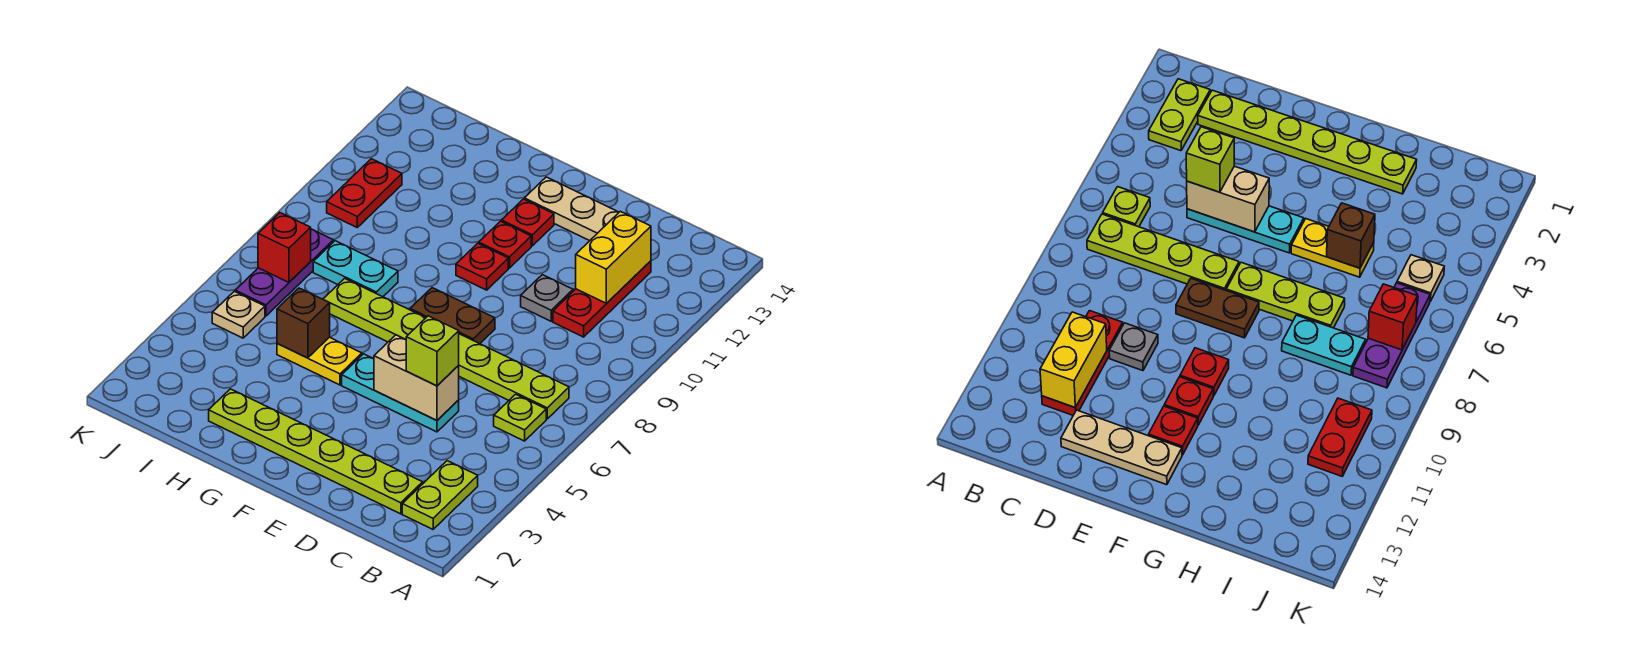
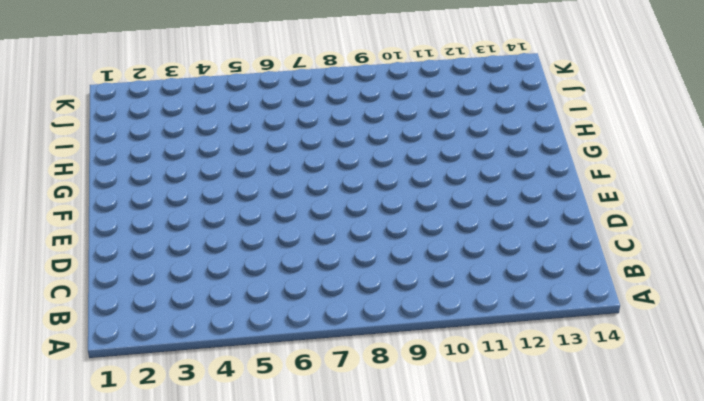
none -> lime 1x2 plate [402,461,478,529]
none -> lime 1x1 plate [494,394,546,441]
none -> lime 1x4 plate [458,334,569,419]

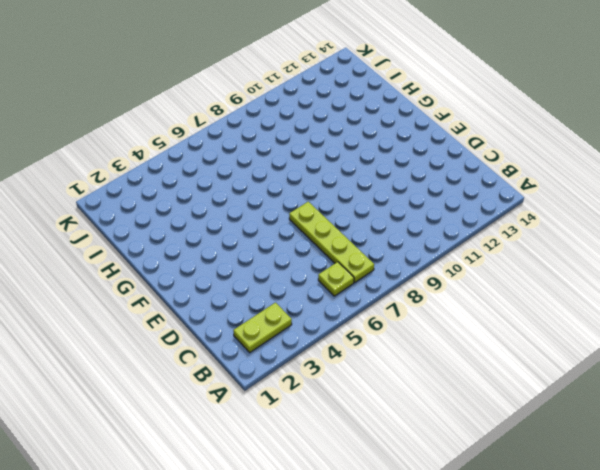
none -> lime 1x6 plate [209,389,423,514]
none -> red 1x3 plate [553,261,651,337]
none -> cyan 1x3 plate [342,354,459,432]

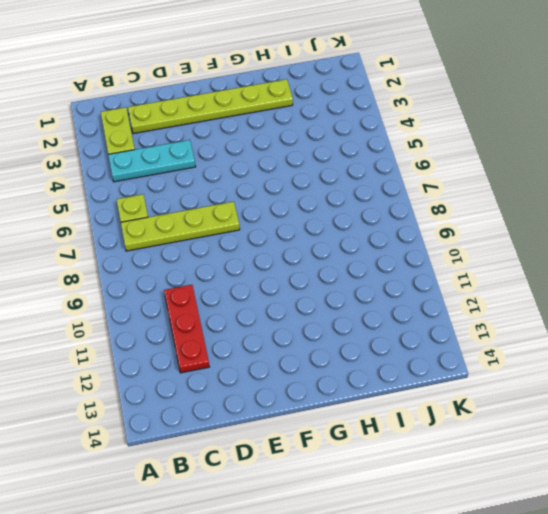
cyan 1x3 plate [108,140,196,182] -> cyan 1x3 plate moved to [342,354,459,432]
none -> grey 1x1 plate [521,275,573,321]
none -> tan 1x3 plate [524,177,619,241]
none -> brown 1x2 plate [410,288,495,344]

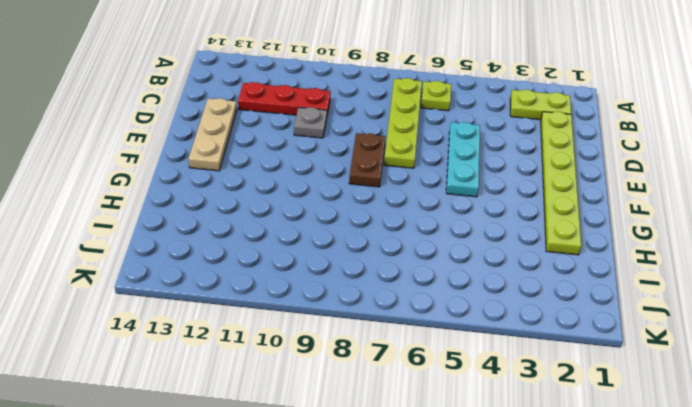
none -> lime 1x3 plate [323,278,426,342]
none -> red 1x1 plate [456,243,508,290]
none -> red 1x1 plate [479,221,531,268]

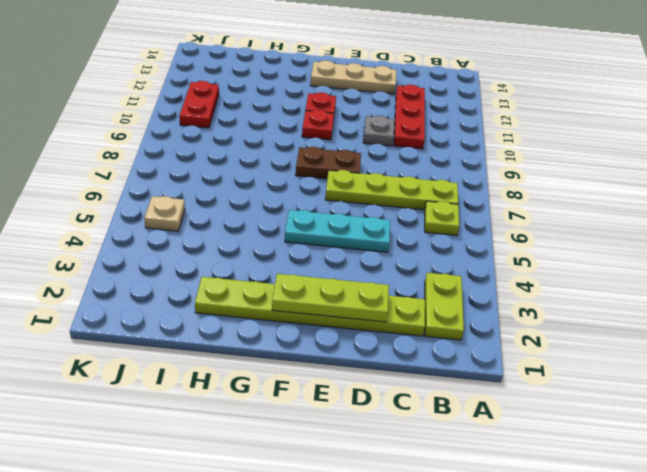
lime 1x3 plate [272,274,389,322] -> lime 1x3 plate moved to [323,278,426,342]
none -> red 1x1 plate [502,199,554,246]
none -> yellow 1x2 plate [277,337,362,385]
none -> cyan 1x2 plate [313,241,398,297]

